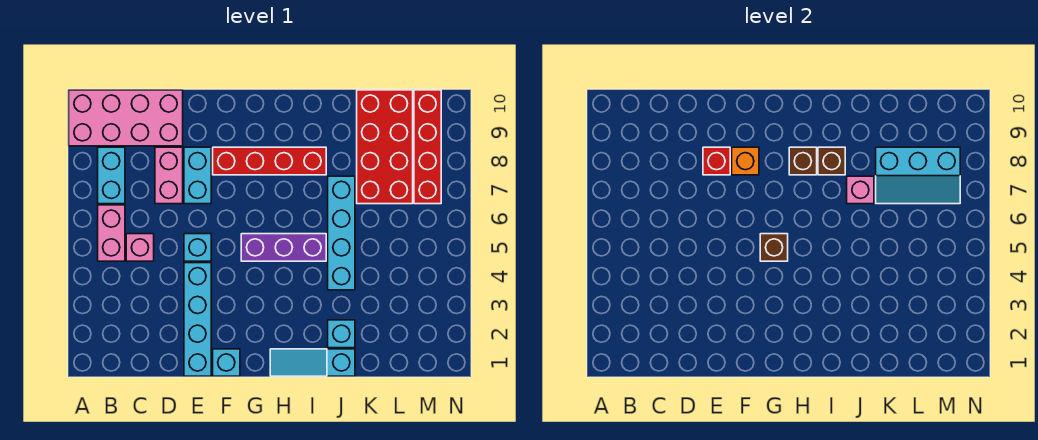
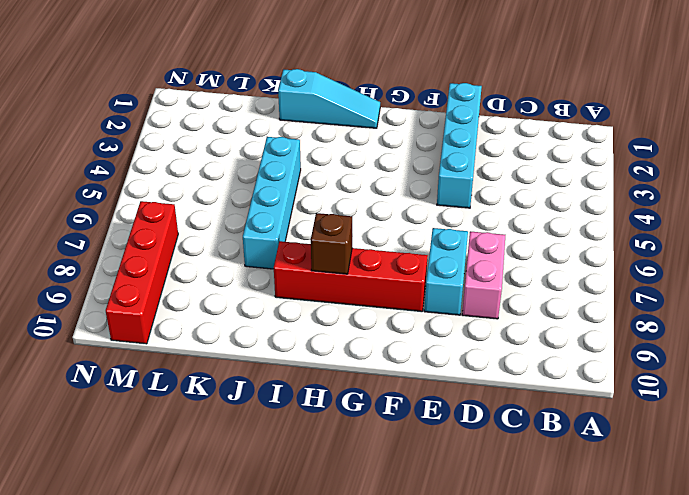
none -> pink 2x4 brick [69,90,183,146]
none -> pink 1x2 brick [98,205,125,261]
none -> cyan 1x2 brick [98,147,125,204]

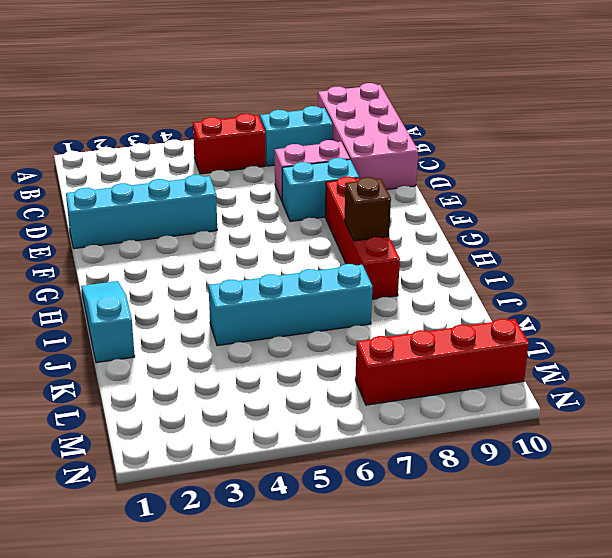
red 1x2 brick [193,114,266,174] -> pink 1x2 brick [98,205,125,261]
none -> pink 1x1 brick [126,234,154,261]
none -> cyan 1x1 brick [184,234,211,261]
none -> cyan 1x1 brick [213,349,240,376]

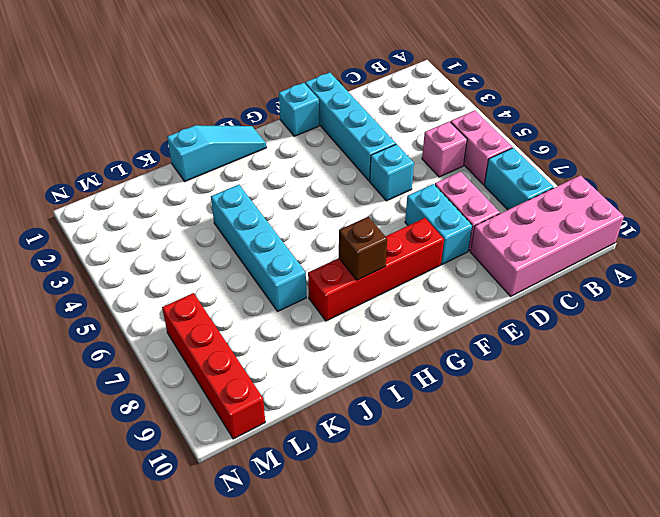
none -> purple 1x3 brick [241,234,326,261]
none -> cyan 1x1 brick [328,320,355,348]
none -> red 2x4 brick [357,90,413,204]

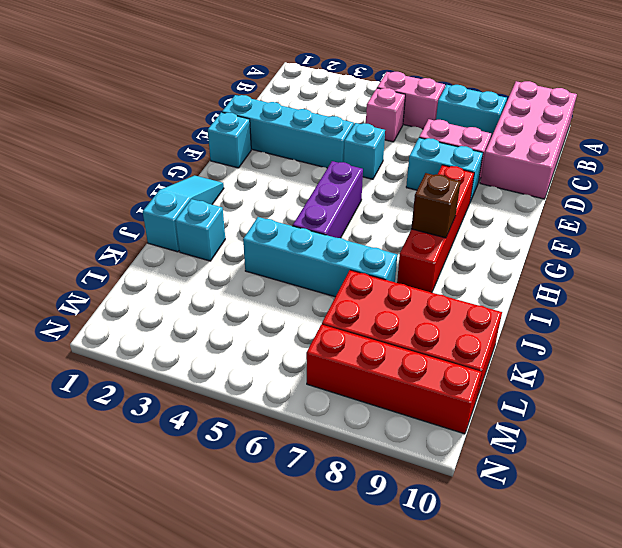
none -> red 1x1 brick [703,147,730,175]
none -> orange 1x1 brick [732,147,759,175]
none -> brown 1x1 brick [760,234,788,261]

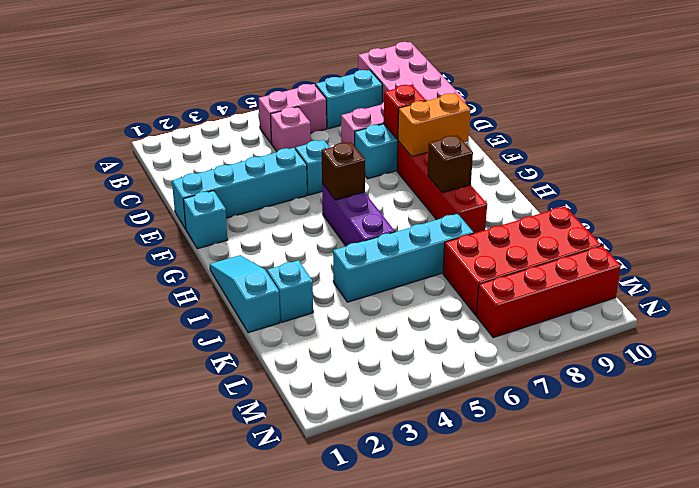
orange 1x2 brick [398,93,470,157] -> orange 1x1 brick [732,147,759,175]
none -> brown 1x1 brick [818,147,845,175]
none -> pink 1x1 brick [847,176,874,204]
none -> cyan 2x3 slope [876,147,960,204]

